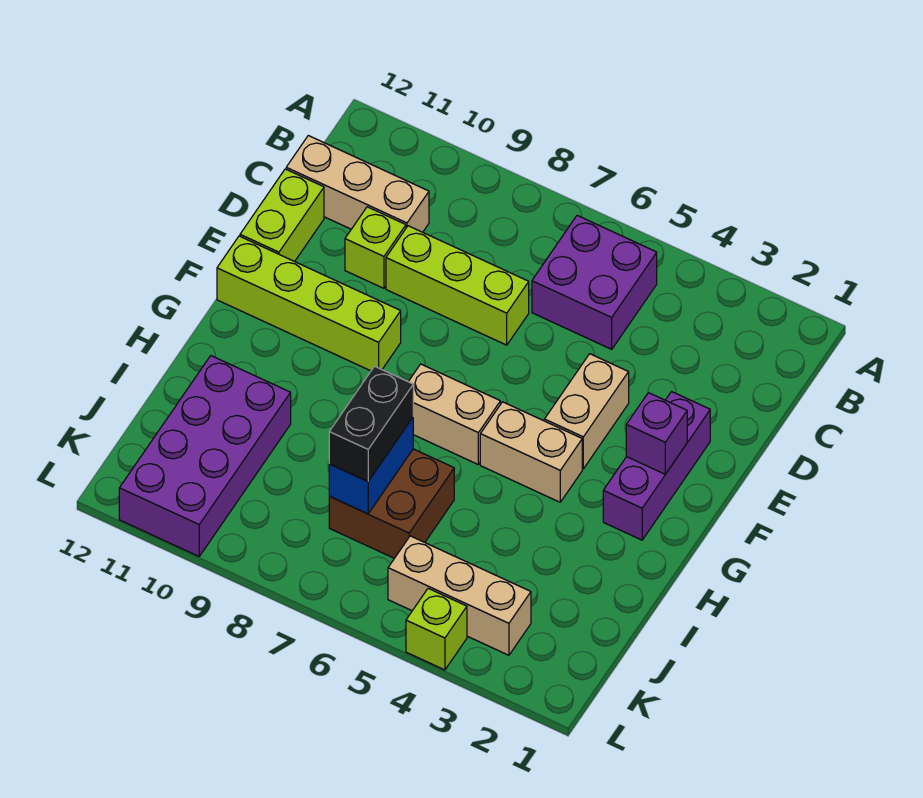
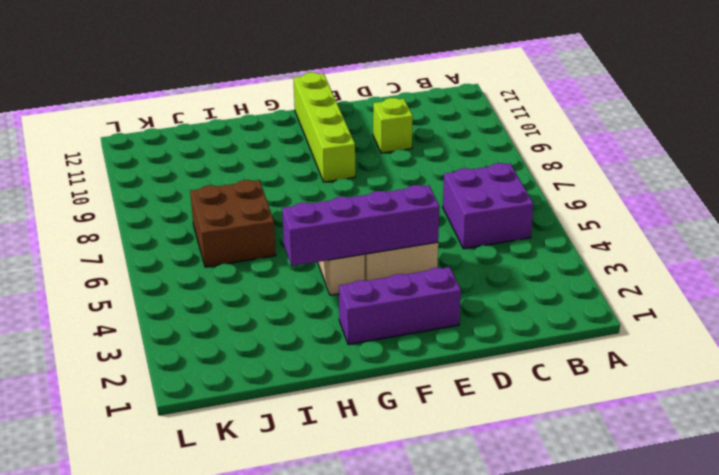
purple 1x4 brick [282,185,440,266] -> none
none -> tan 1x3 brick [286,136,429,232]
none -> lime 1x3 brick [386,226,529,345]
none -> lime 1x2 brick [240,169,324,262]

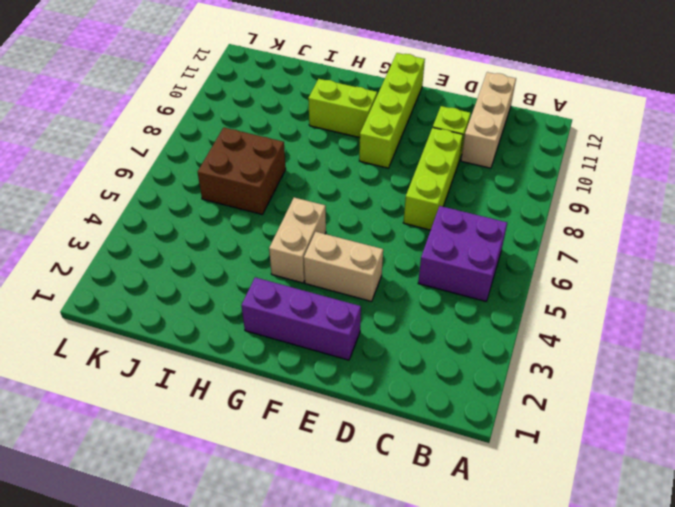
lime 1x2 brick [308,79,377,138] -> lime 1x2 brick moved to [240,169,324,262]
none -> tan 1x2 brick [408,364,500,464]
none -> purple 2x4 brick [119,356,291,556]
none -> tan 1x3 brick [388,536,531,655]

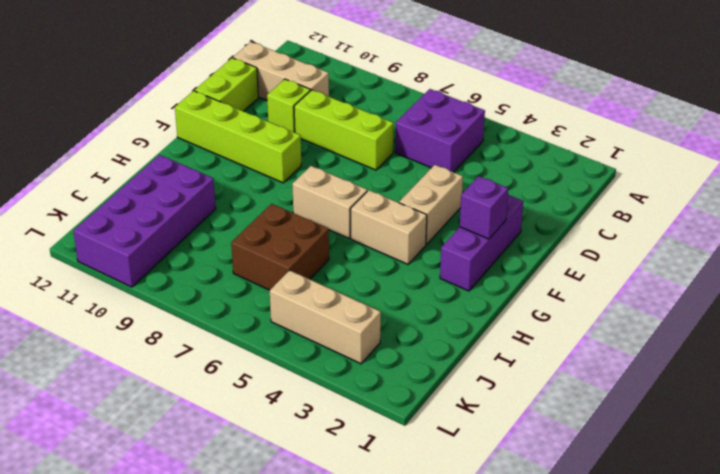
none -> lime 1x1 brick [406,588,467,670]
none -> blue 1x2 brick [329,418,413,514]
none -> black 1x2 brick [329,366,413,481]

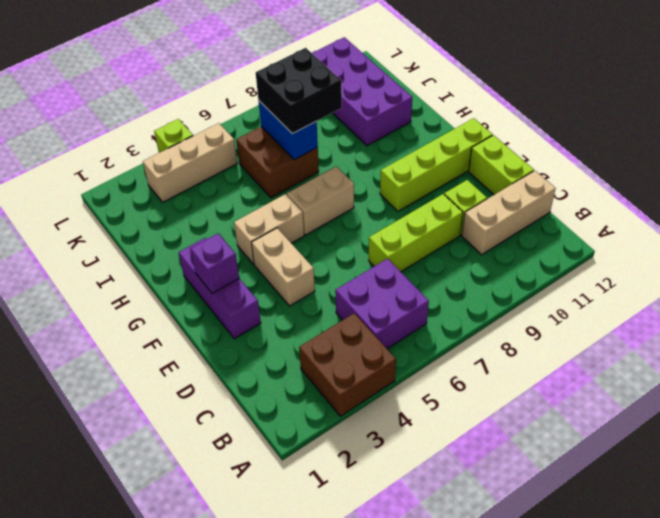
brown 2x2 brick [299,313,396,416] -> none
black 2x2 brick [256,48,342,134] -> black 1x2 brick [329,366,413,481]

